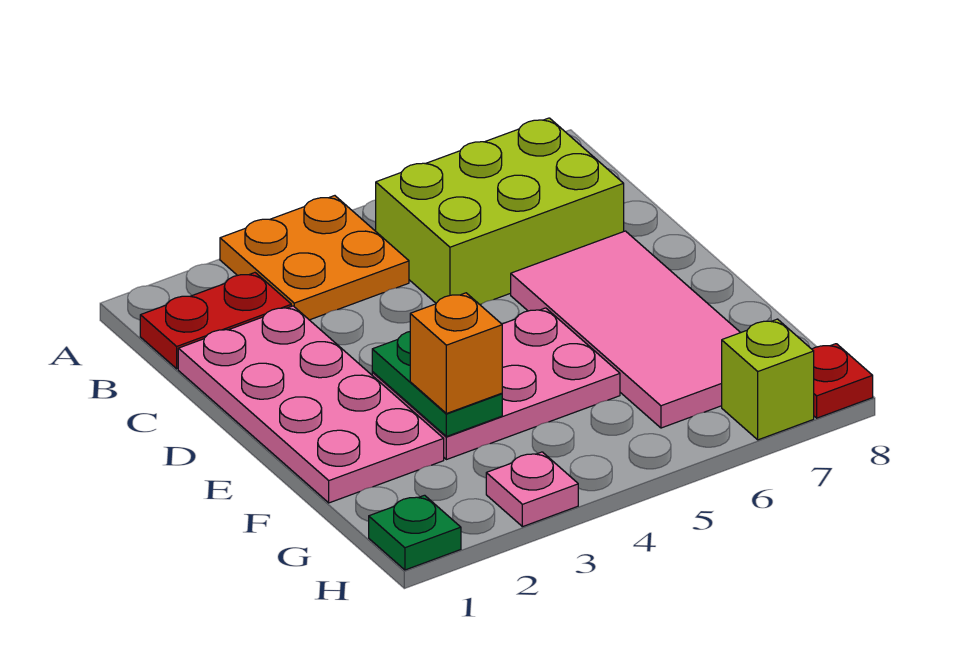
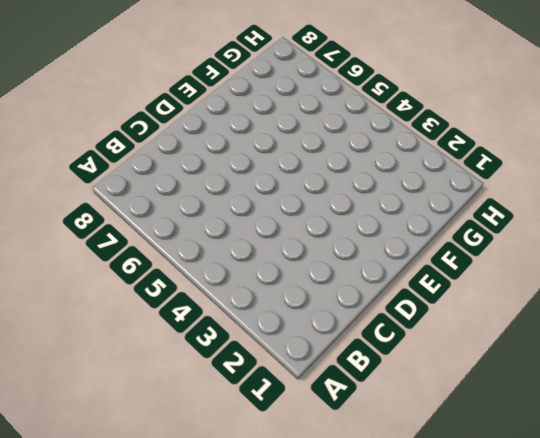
none -> orange 2x2 plate [220,196,409,320]
none -> red 1x2 plate [140,273,291,369]
none -> lime 2x3 brick [376,118,624,304]

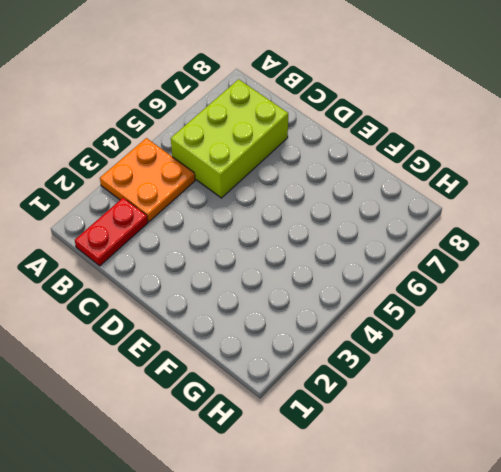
none -> pink 2x4 plate [178,306,444,503]
none -> pink 2x4 tile [511,231,740,428]
none -> pink 2x3 plate [372,308,620,460]

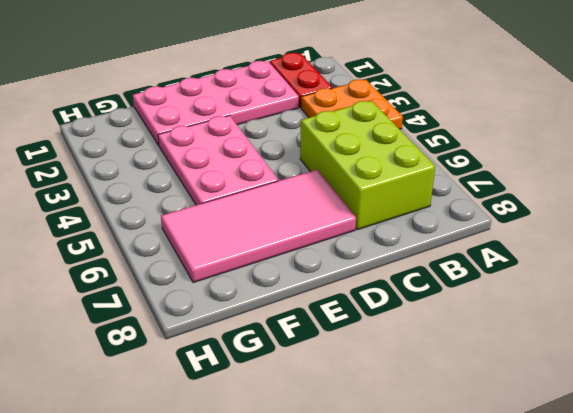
none -> green 1x1 plate [369,495,461,570]
none -> pink 1x1 plate [486,452,578,527]
none -> lime 1x1 brick [722,319,814,440]

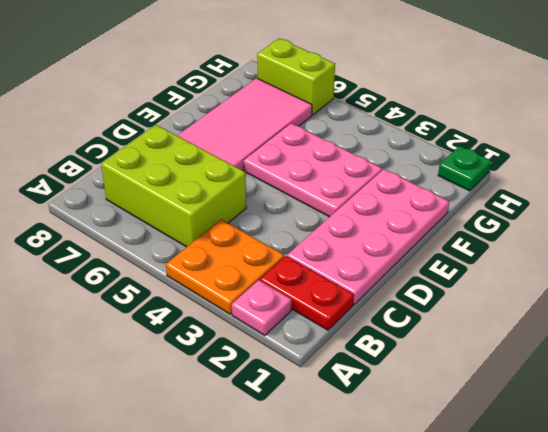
pink 1x1 plate [232,280,292,336] -> pink 1x1 plate moved to [486,452,578,527]
lime 1x2 brick [257,38,335,115] -> lime 1x1 brick [722,319,814,440]
none -> red 1x1 plate [812,344,873,418]
none -> green 1x2 plate [372,332,502,437]
none -> orange 1x1 brick [410,293,502,414]

